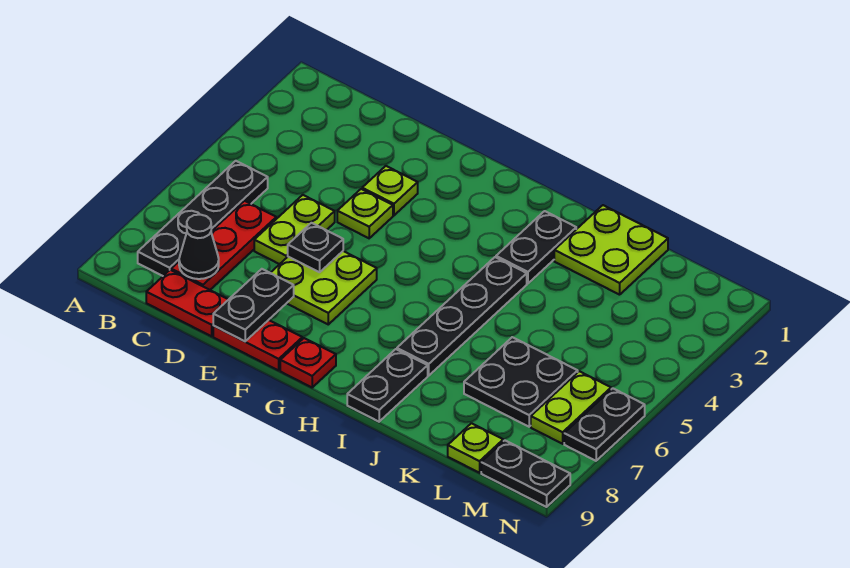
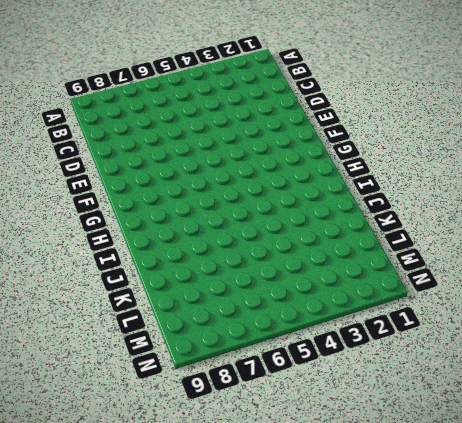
none -> black 1x4 plate [138,161,268,276]
none -> red 1x3 plate [171,201,276,290]
none -> red 1x2 plate [146,270,229,336]

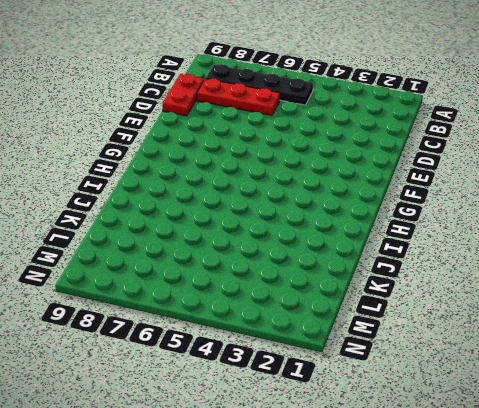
none -> lime 1x2 plate [254,195,335,264]
none -> lime 1x1 plate [362,166,418,215]
none -> lime 1x1 plate [337,189,393,238]

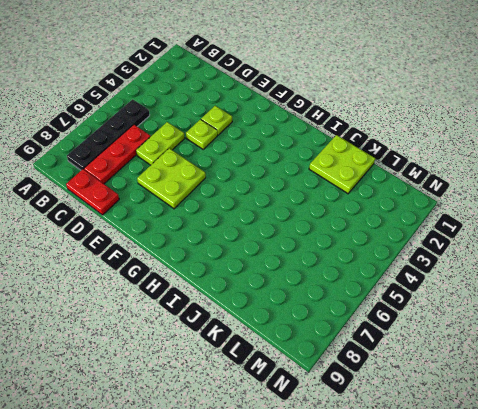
none -> red 1x2 plate [213,320,302,370]
none -> red 1x1 plate [280,338,336,387]
none -> black 1x2 plate [496,211,576,284]

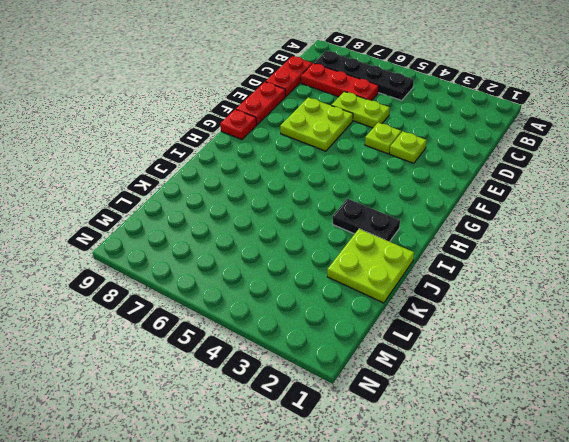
none -> black 1x4 plate [397,257,527,376]
none -> black 1x2 plate [347,349,428,422]
none -> black 2x2 plate [464,337,578,427]

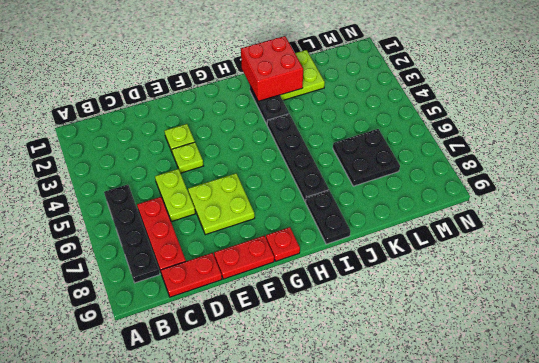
red 2x2 brick [241,36,303,101] -> none
none -> lime 1x1 plate [448,423,503,473]
none -> lime 1x2 plate [531,371,611,444]
none -> black 1x2 plate [481,441,570,507]

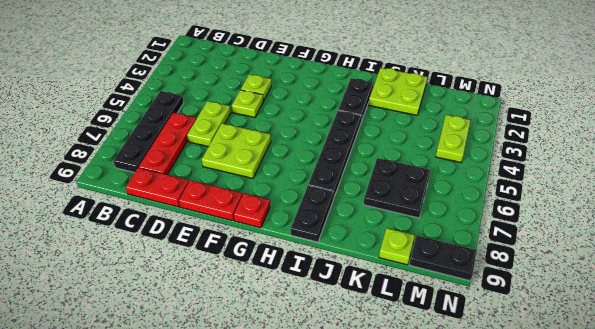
lime 1x2 plate [436,115,471,163] -> lime 1x2 plate moved to [531,371,611,444]
none -> black 1x2 plate [564,388,645,461]
none -> black 1x1 cone [179,215,219,279]
none -> black 1x1 plate [288,223,343,272]

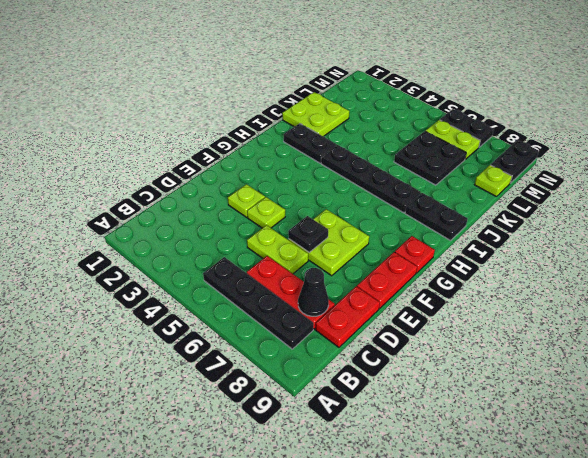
none -> black 1x2 plate [213,269,294,341]

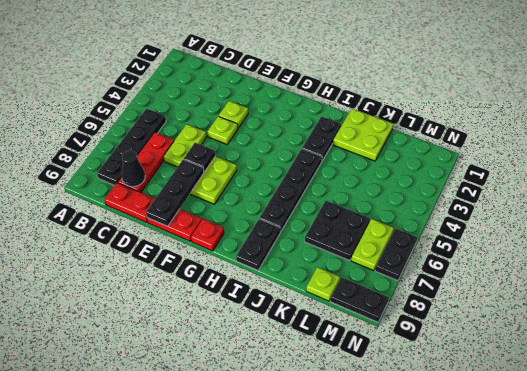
black 1x3 plate [146,159,204,226] -> black 1x2 plate [213,269,294,341]

